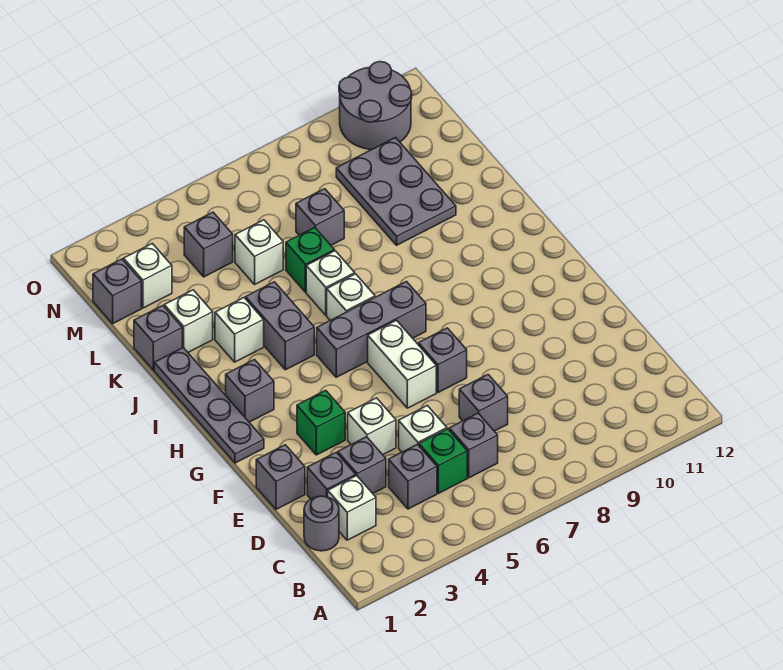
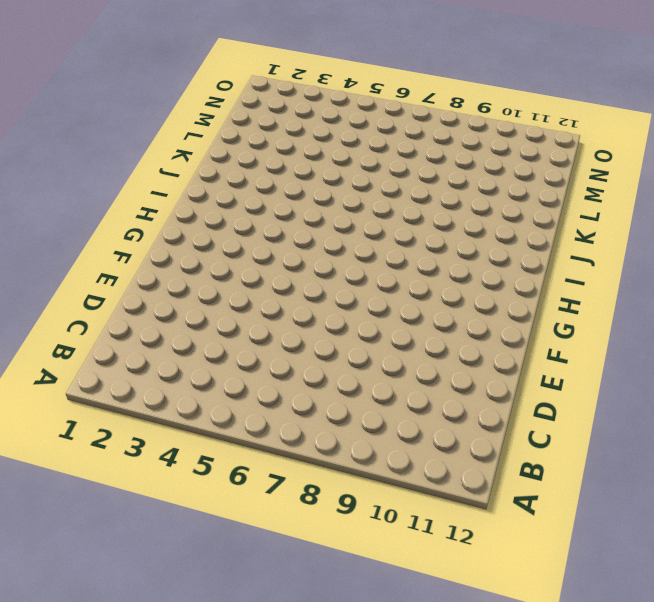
none -> grey 1x1 round brick [304,496,339,551]
none -> white 1x1 brick [328,476,376,540]
none -> grey 1x1 brick [389,444,437,509]
none -> green 1x1 brick [419,429,467,493]

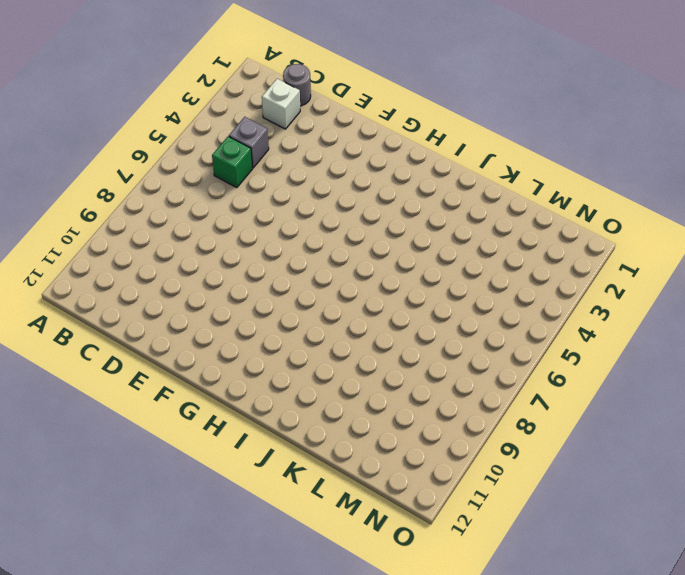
none -> grey 1x1 brick [449,413,498,478]
none -> grey 1x1 brick [307,453,356,499]
none -> grey 1x1 brick [338,437,386,493]
none -> white 1x1 brick [399,406,447,452]

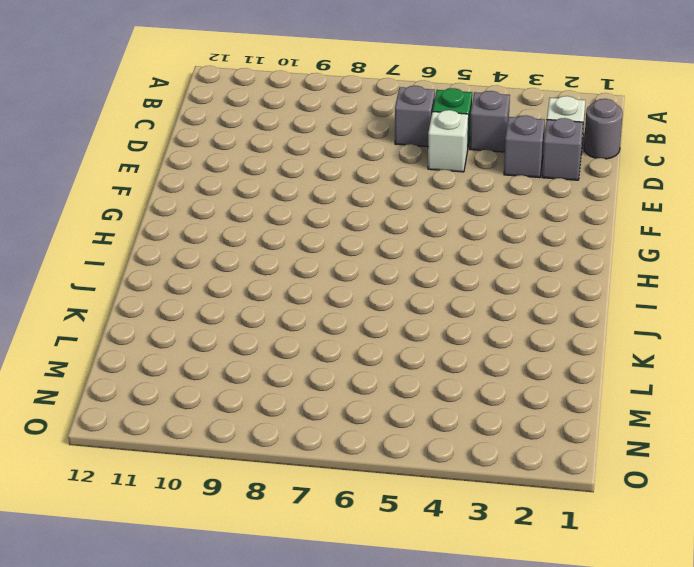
none -> grey 1x1 brick [459,375,508,431]
none -> grey 1x1 brick [256,445,305,509]
none -> white 1x1 brick [348,398,396,455]
none -> green 1x1 brick [297,390,345,455]

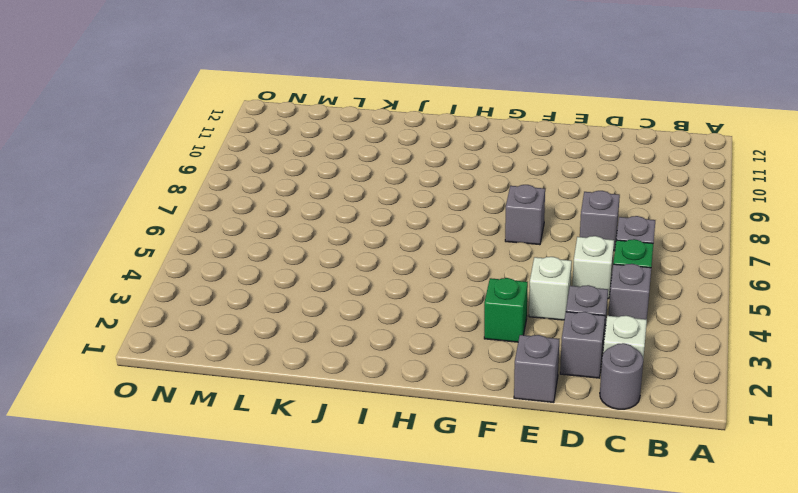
none -> white 1x2 brick [368,320,436,408]
none -> grey 1x4 plate [154,348,264,463]
none -> grey 1x1 brick [226,360,274,422]
none -> grey 1x3 brick [317,282,426,377]

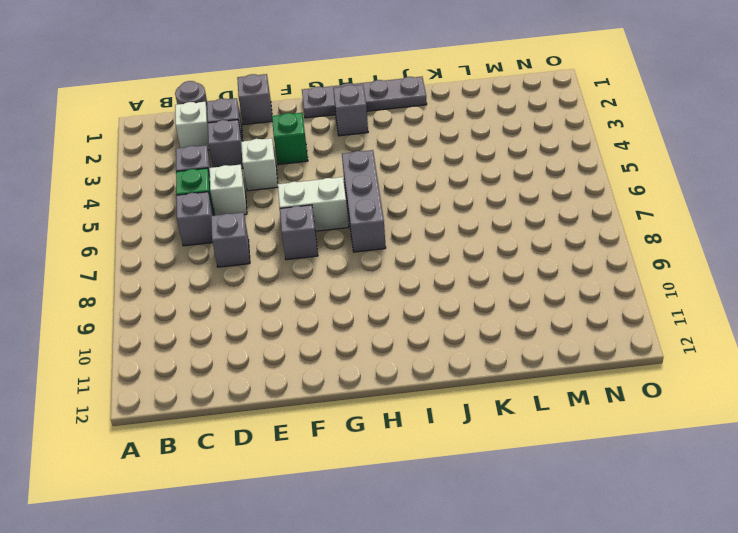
none -> grey 1x2 brick [246,282,314,370]
none -> white 1x1 brick [327,274,375,320]
none -> white 1x1 brick [215,298,264,362]
none -> white 1x1 brick [306,251,355,315]

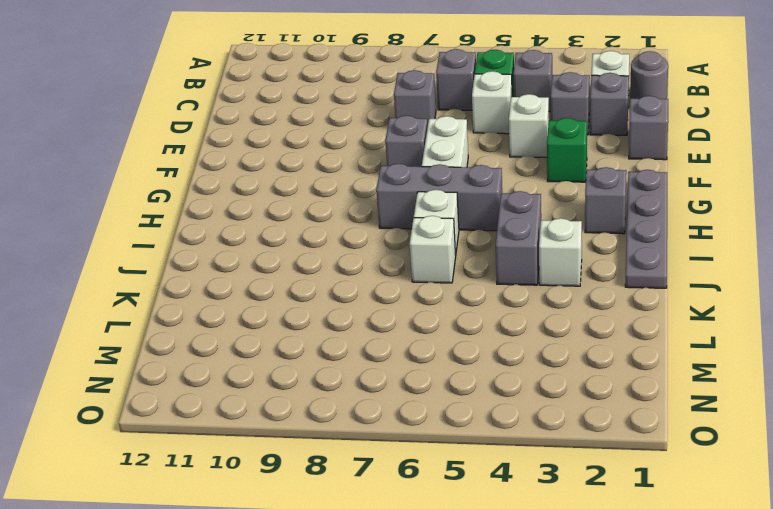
none -> grey 1x1 brick [134,306,182,370]
none -> white 1x1 brick [164,290,213,352]
none -> green 1x1 brick [286,228,334,292]
none -> grey 2x3 plate [336,138,456,245]

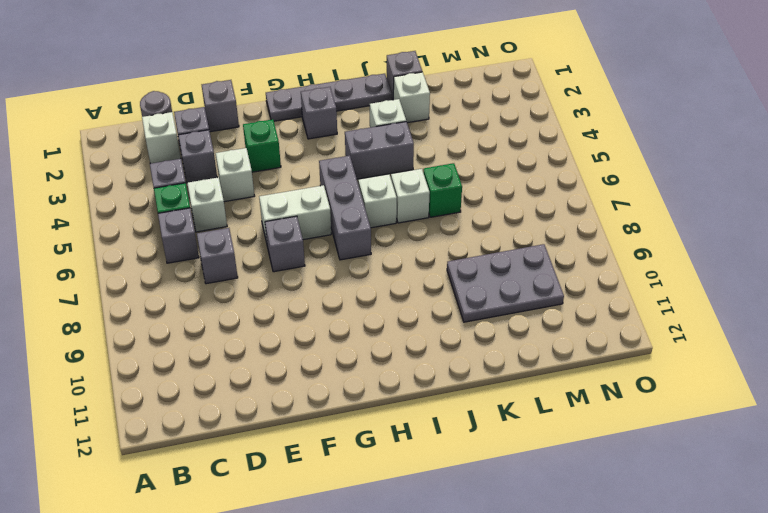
none -> white 1x1 brick [235,220,283,284]
none -> grey 1x1 brick [296,189,344,245]
none -> grey 1x1 brick [93,259,141,324]
none -> white 1x1 brick [123,243,172,308]

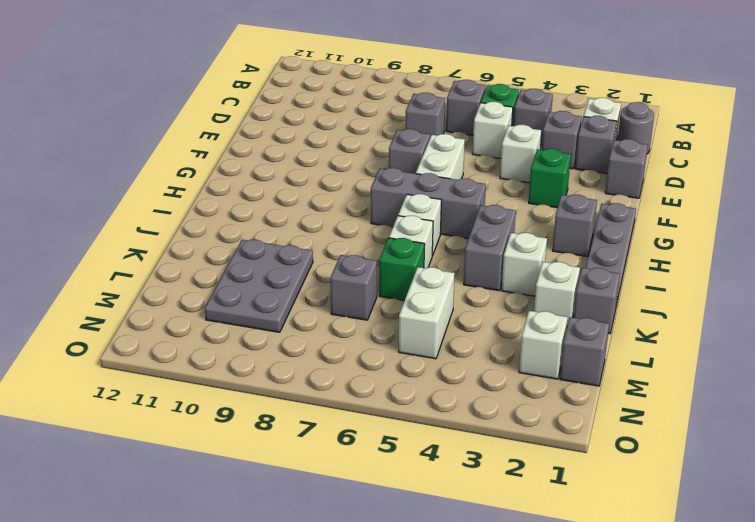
white 1x2 brick [399,267,455,359] -> white 1x1 brick [235,220,283,284]
none -> grey 1x1 brick [184,212,233,277]
none -> grey 2x2 round brick [339,62,412,150]

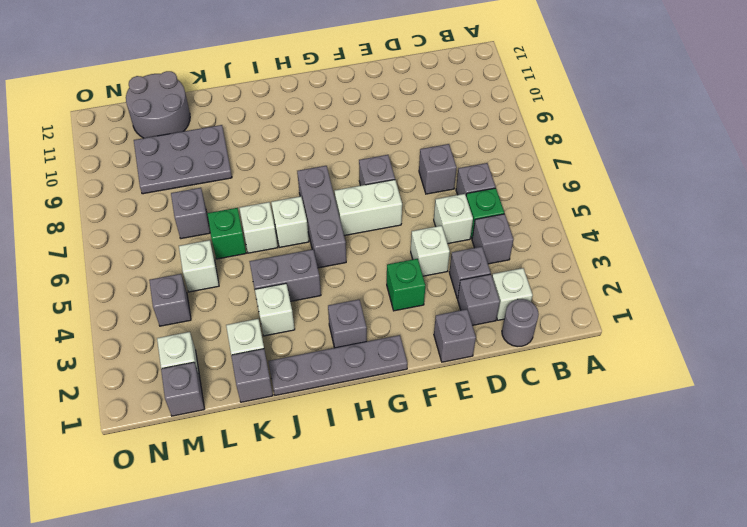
grey 2x2 round brick [126,71,190,138] -> grey 2x2 round brick moved to [339,62,412,150]

